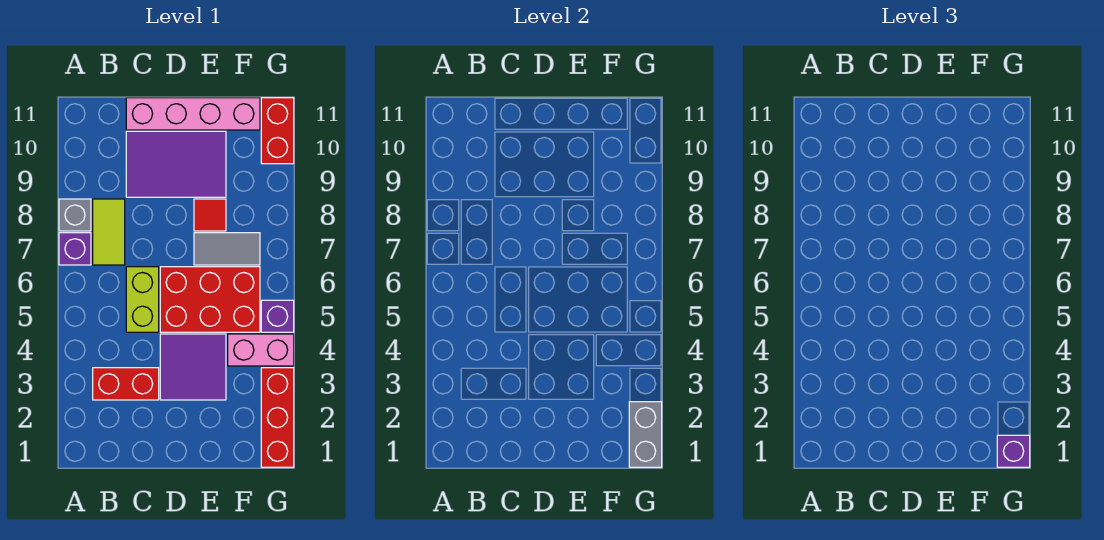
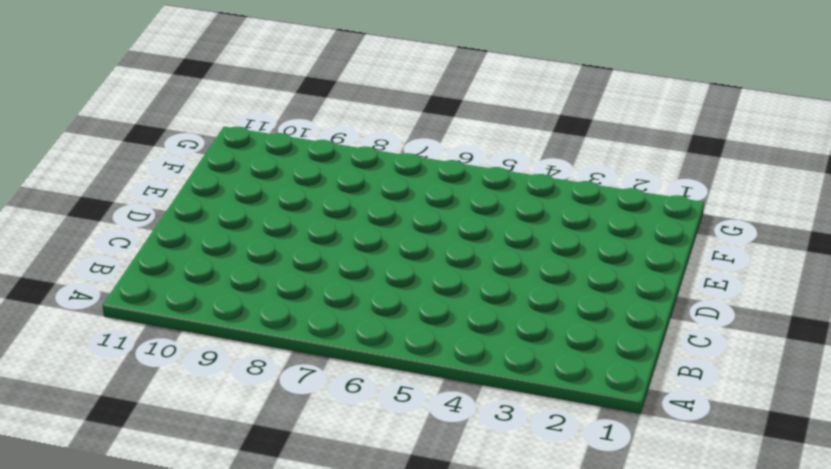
none -> purple 1x1 brick [59,233,91,265]
none -> grey 1x1 brick [59,199,91,231]
none -> red 1x2 brick [93,368,159,400]

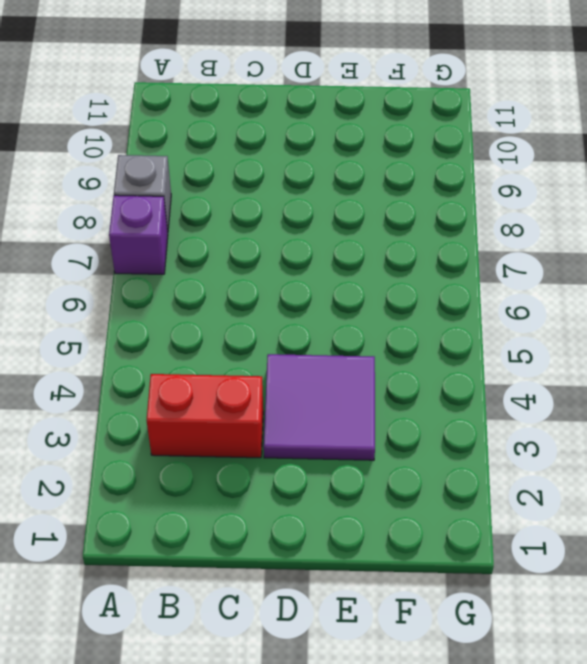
none -> lime 1x2 tile [93,199,125,265]
none -> lime 1x2 brick [126,267,159,332]
none -> purple 2x3 tile [126,131,226,197]

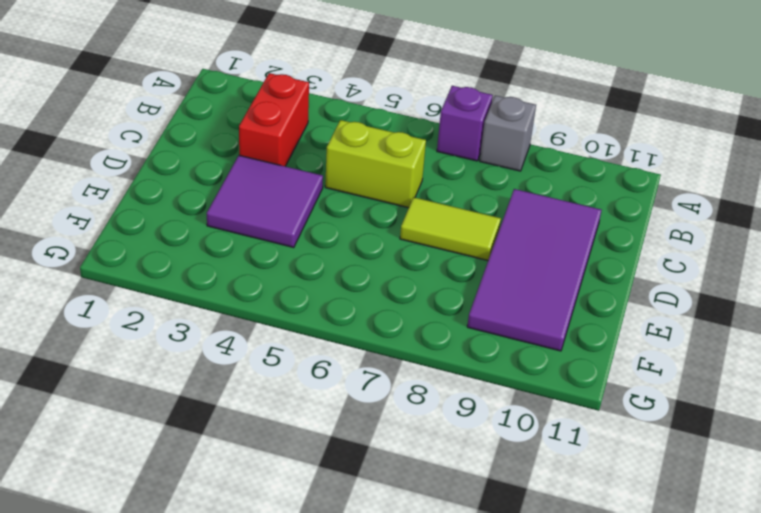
purple 2x4 tile [467,189,601,351] -> purple 2x3 tile [126,131,226,197]
lime 1x2 tile [400,197,501,261] -> lime 1x2 tile moved to [93,199,125,265]
none -> pink 1x4 brick [126,98,260,130]
none -> red 2x3 brick [160,267,260,332]
none -> grey 1x2 tile [194,233,260,265]

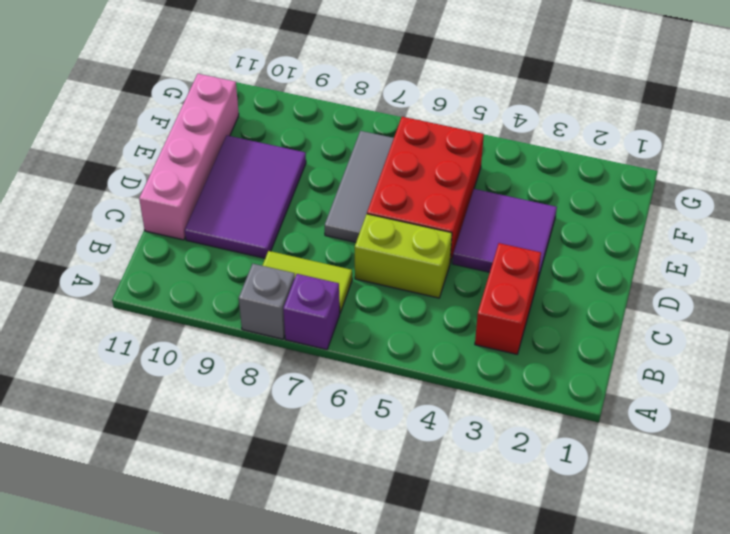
grey 1x3 tile [325,131,394,242] -> grey 1x2 tile [194,233,260,265]
none -> red 1x1 tile [194,199,226,231]
none -> pink 1x2 brick [228,334,294,366]
none -> red 1x3 brick [261,368,294,467]

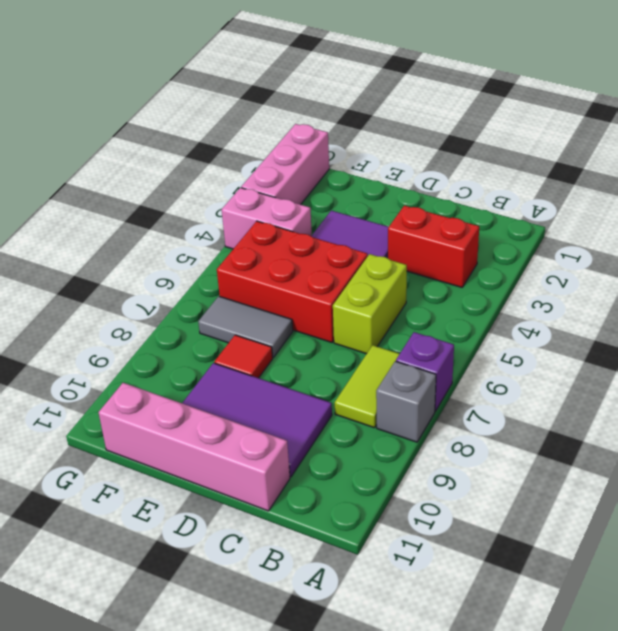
pink 1x3 brick [241,124,329,205] -> red 1x3 brick [261,368,294,467]
none -> purple 1x1 brick [261,300,294,332]
none -> red 1x2 brick [261,98,294,164]
none -> grey 1x2 brick [629,402,662,467]

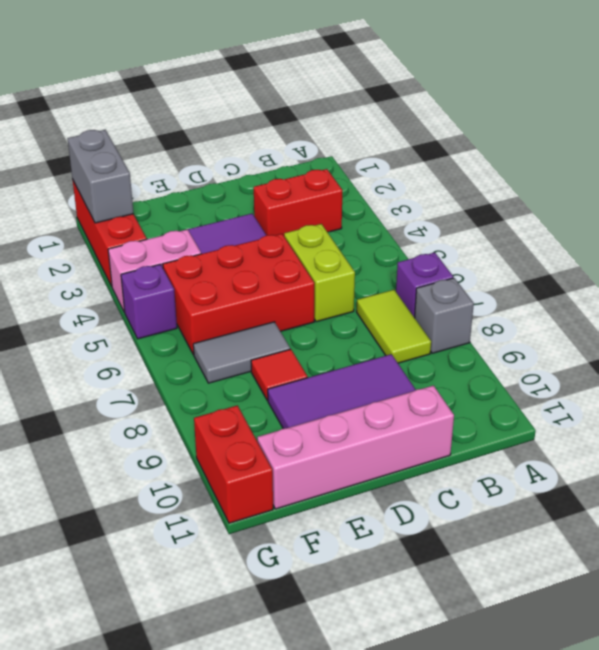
none -> purple 1x1 brick [997,435,1030,467]

